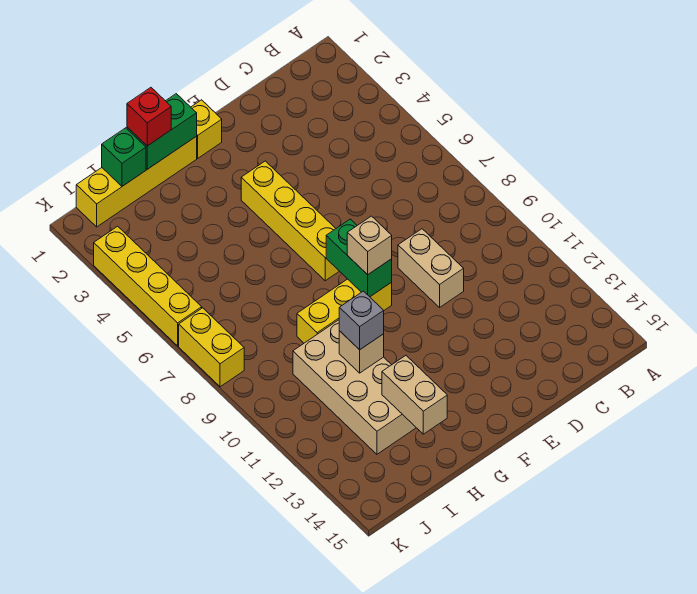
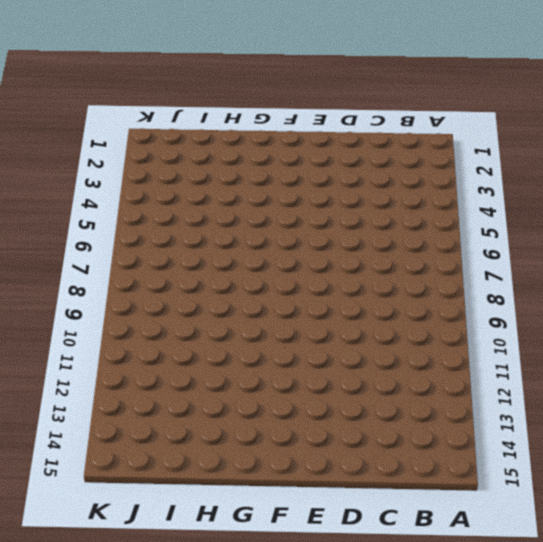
none -> tan 1x2 brick [398,229,464,307]
none -> yellow 1x1 brick [191,100,222,158]
none -> yellow 1x4 brick [241,161,339,281]

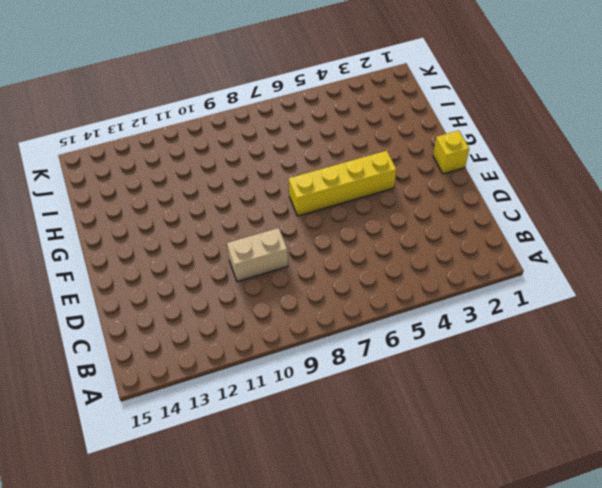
none -> yellow 1x3 brick [297,279,392,343]
none -> yellow 1x4 brick [76,137,197,227]
none -> tan 2x4 brick [293,320,416,454]

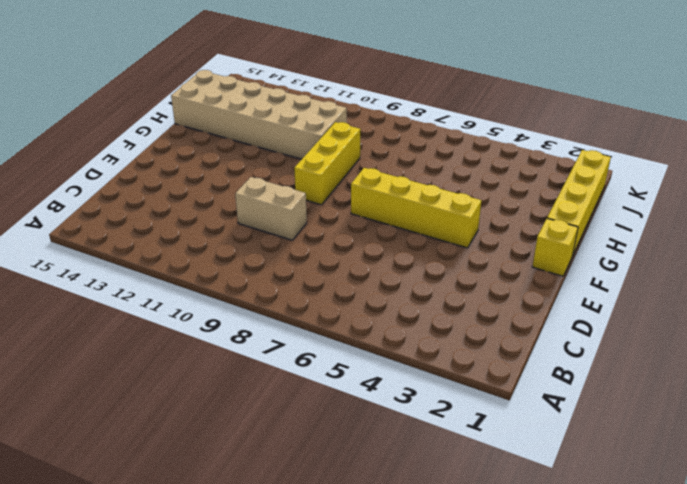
tan 2x6 brick [171,70,347,159] -> tan 2x4 brick [293,320,416,454]
none -> yellow 1x4 brick [94,226,202,346]
none -> yellow 1x2 brick [179,308,244,387]
none -> green 1x2 brick [326,219,392,297]

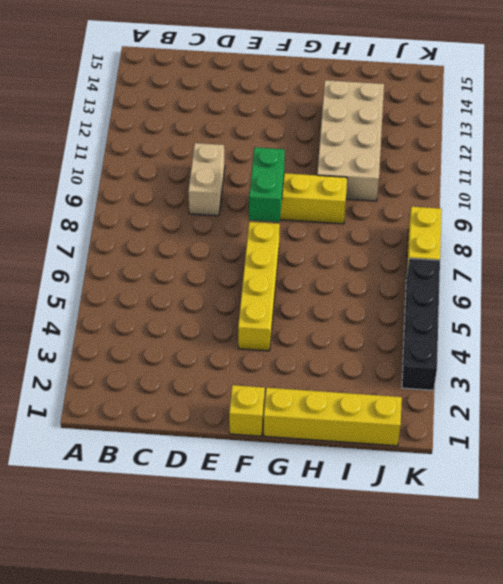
black 1x4 brick [402,258,440,390] -> yellow 1x4 brick [94,226,202,346]
none -> green 1x2 brick [127,94,197,169]
none -> tan 1x1 brick [339,331,384,373]
none -> tan 1x2 brick [382,356,447,434]

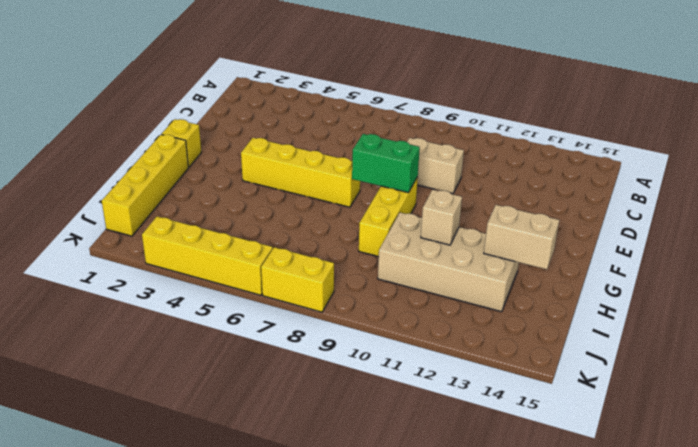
none -> green 1x2 brick [127,94,197,169]
none -> green 1x1 brick [102,128,146,186]
none -> tan 1x1 brick [347,216,392,275]

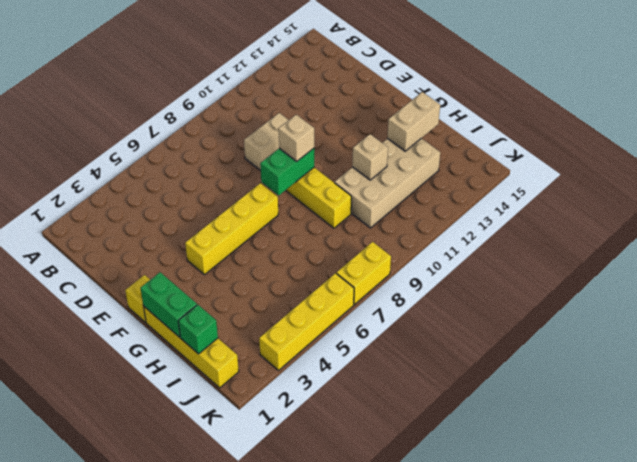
none -> red 1x1 brick [127,88,171,146]
none -> grey 1x1 brick [339,291,384,350]

